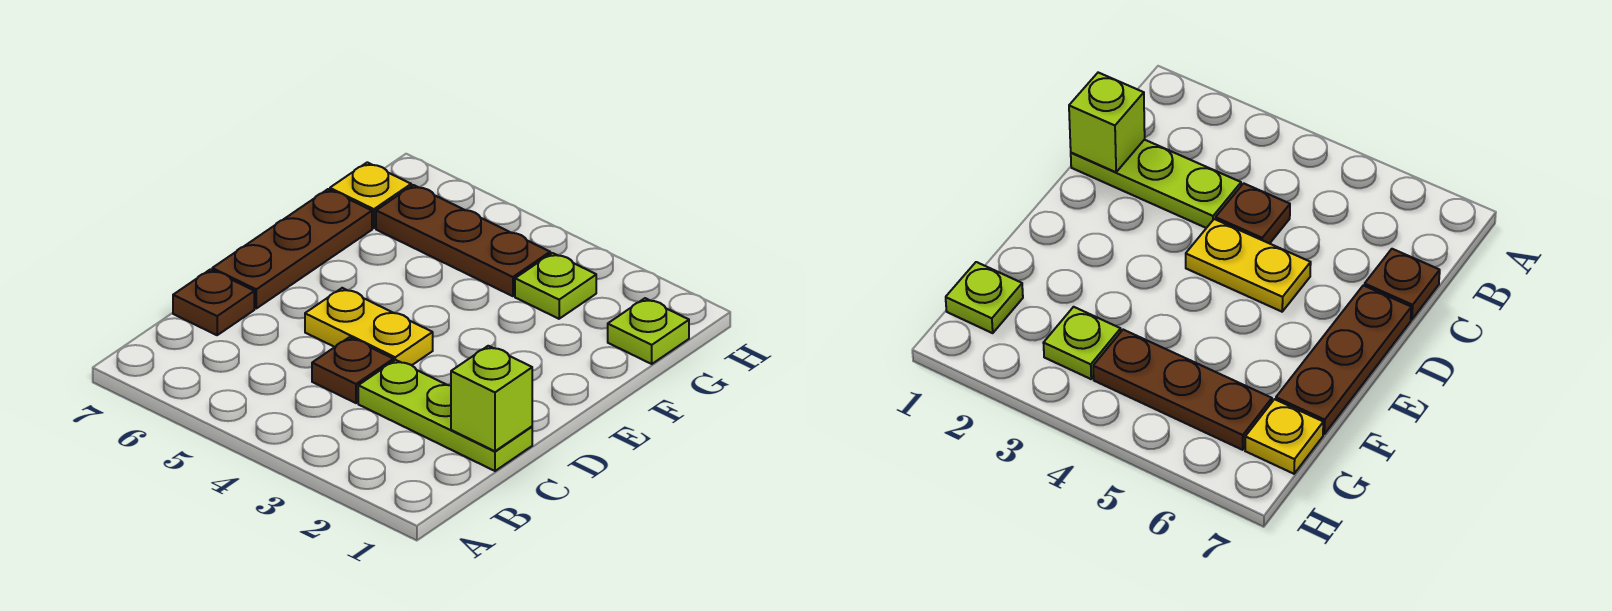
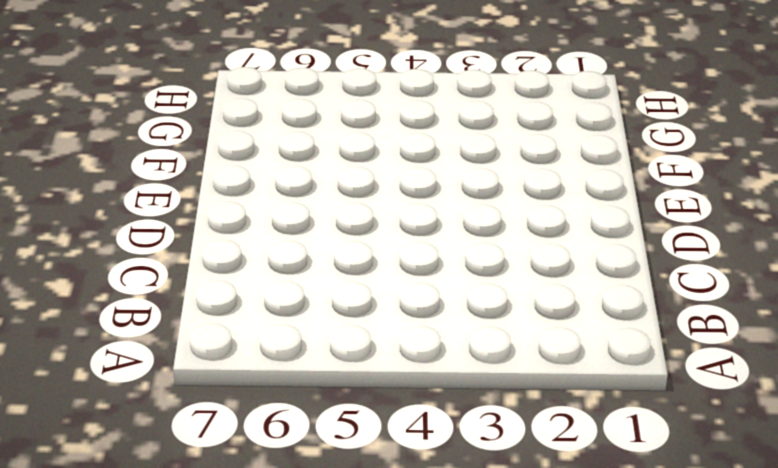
none -> lime 1x3 plate [358,360,532,471]
none -> brown 1x1 plate [312,337,393,403]

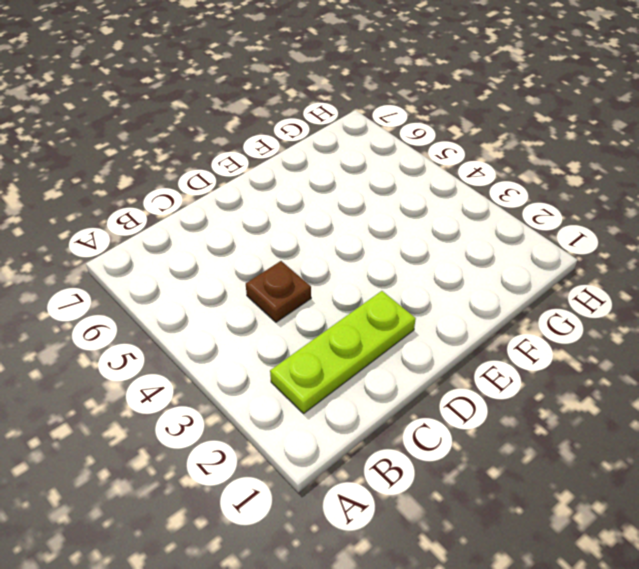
lime 1x3 plate [270,291,416,413] -> lime 1x3 plate turned to [358,360,532,471]
none -> brown 1x1 plate [173,269,254,335]
none -> yellow 1x2 plate [305,288,433,365]

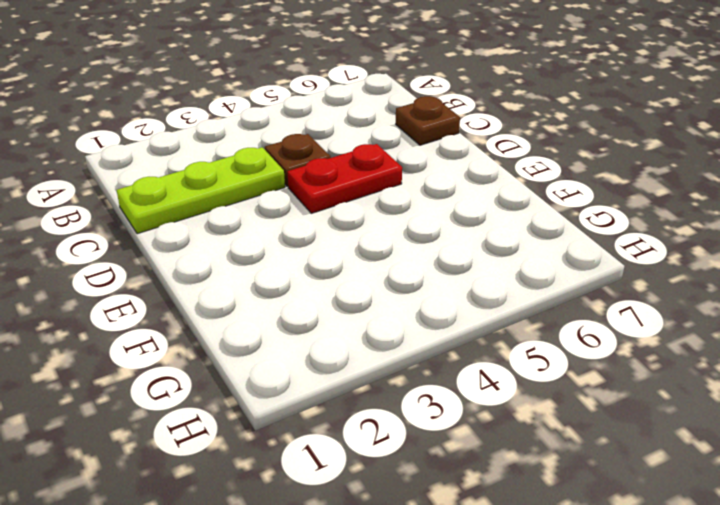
red 1x2 plate [287,144,402,213] -> yellow 1x2 plate [305,288,433,365]
none -> brown 1x3 plate [212,189,372,308]
none -> lime 1x1 plate [608,298,689,364]

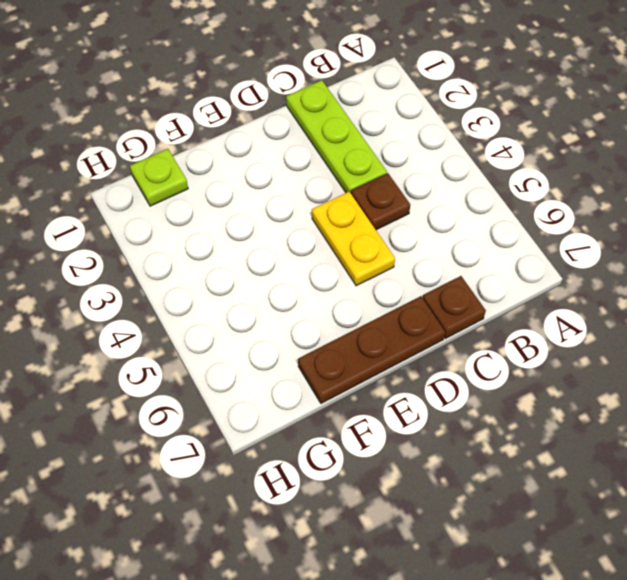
none -> lime 1x1 plate [515,253,596,319]
none -> brown 1x3 plate [376,185,550,296]

